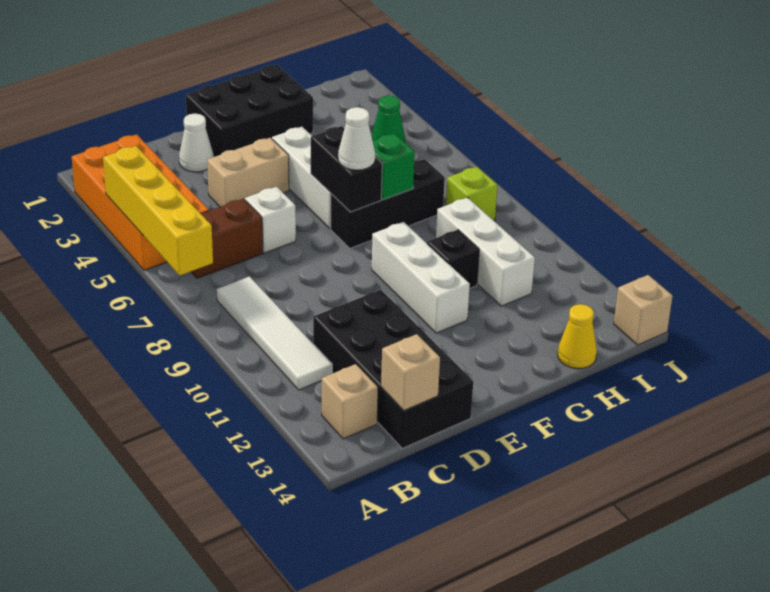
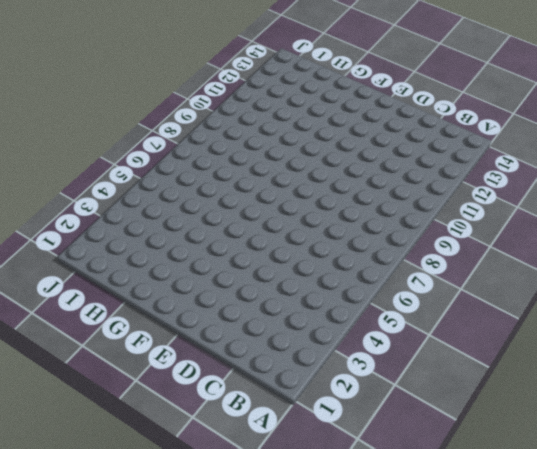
none -> orange 2x4 brick [72,134,209,270]
none -> brown 1x2 brick [191,199,263,278]
none -> white 1x4 tile [217,277,332,390]

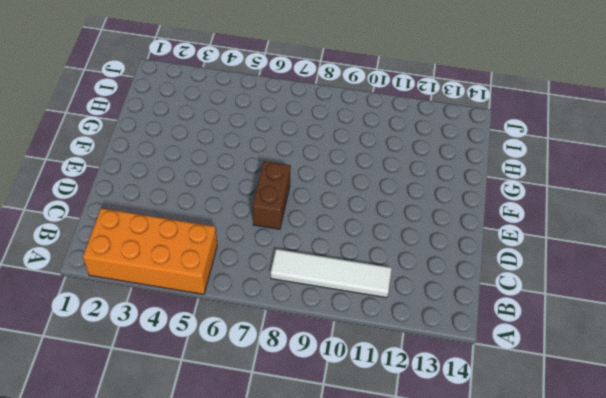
brown 1x2 brick [253,161,291,229] -> brown 1x2 brick moved to [191,199,263,278]
none -> tan 1x1 brick [322,364,378,439]
none -> black 2x4 brick [313,290,473,448]
none -> white 1x1 cone [179,114,214,172]

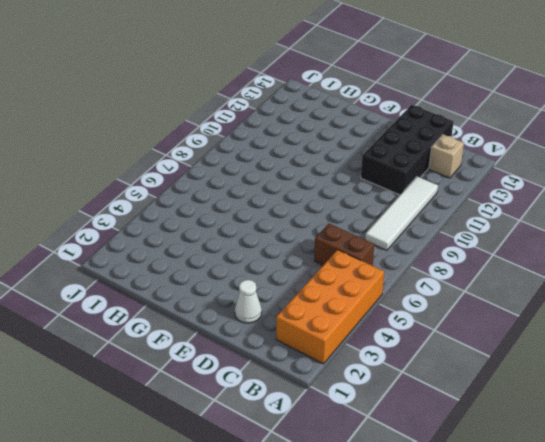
none -> tan 1x2 brick [207,138,289,207]
none -> white 1x1 brick [245,187,296,253]
none -> black 2x3 brick [186,65,313,157]

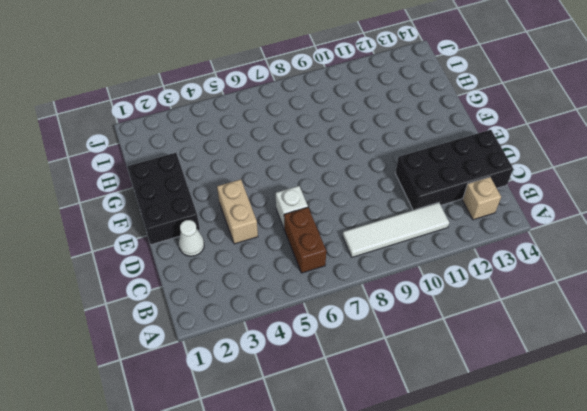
none -> orange 2x4 brick [72,134,209,270]
none -> white 1x3 brick [272,127,331,228]
none -> black 1x3 brick [331,159,445,248]

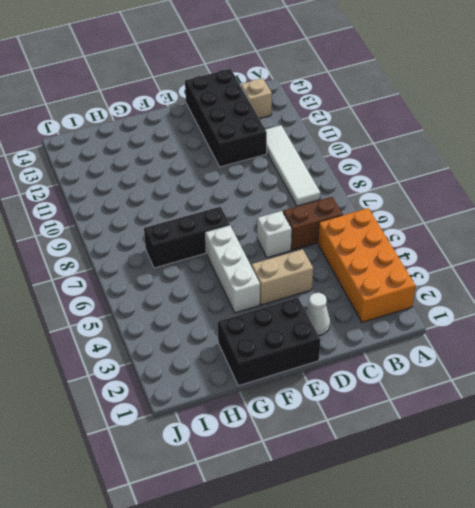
none -> white 1x3 brick [372,222,470,333]
none -> black 1x1 brick [427,230,479,289]
none -> white 1x3 brick [436,197,535,306]

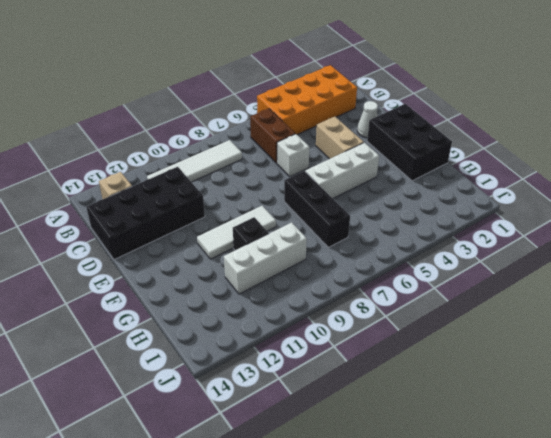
white 1x3 tile [197,206,276,259] -> white 1x3 brick [372,222,470,333]
none -> yellow 1x1 cone [558,304,597,368]
none -> green 1x1 cone [371,95,405,142]
none -> lime 1x1 brick [446,167,497,221]

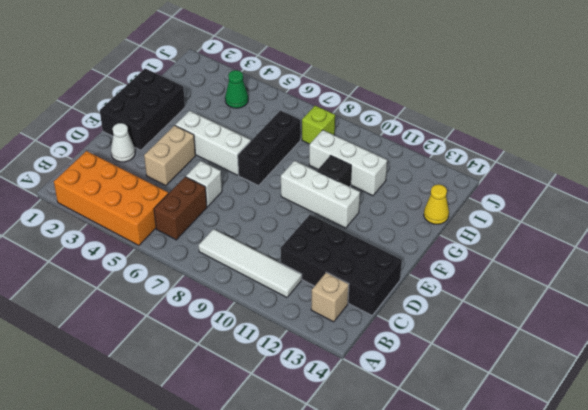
none -> tan 1x1 brick [614,275,672,345]
none -> yellow 1x4 brick [103,146,213,276]
none -> tan 1x1 brick [381,334,440,411]

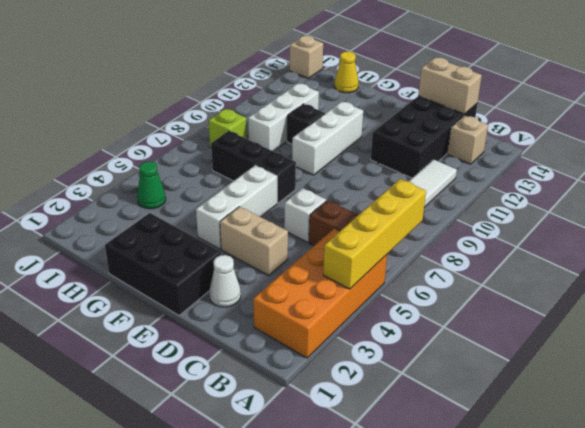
tan 1x2 brick [418,58,482,114] -> tan 1x1 brick [381,334,440,411]
none -> black 1x2 brick [311,126,382,212]
none -> green 1x1 brick [373,133,415,200]
none -> white 1x1 cone [338,107,375,170]

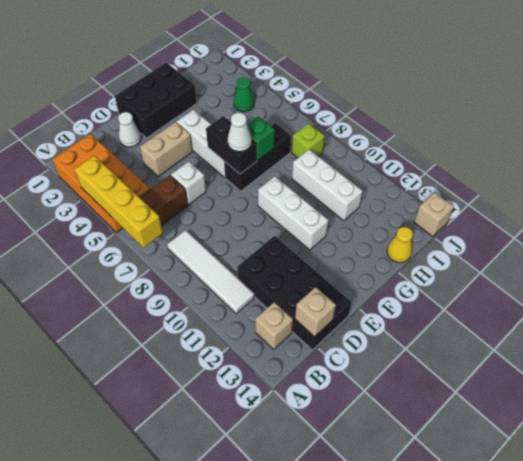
none -> black 1x1 brick [427,230,479,289]

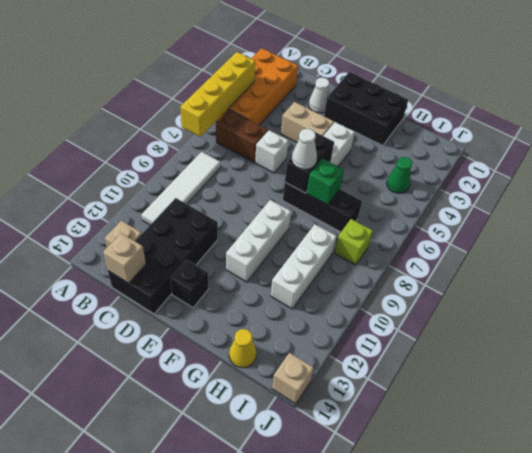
black 1x1 brick [170,260,209,307] -> black 1x1 brick moved to [427,230,479,289]

